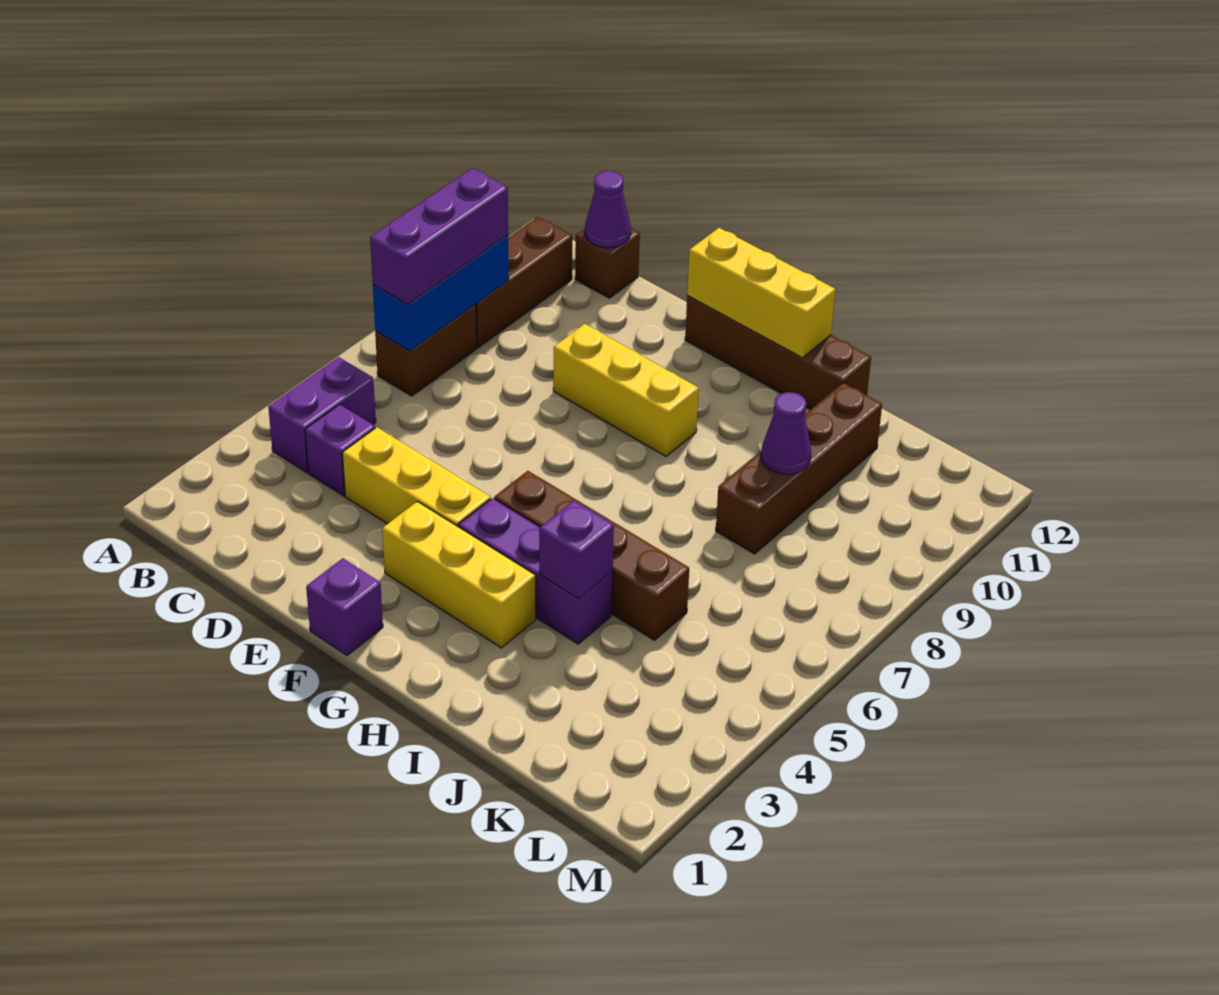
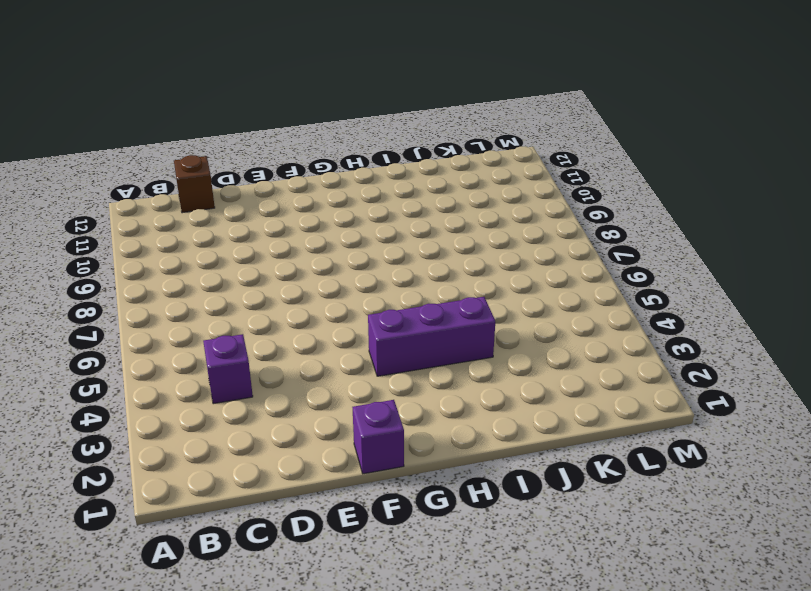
none -> purple 1x2 brick [268,357,376,473]
none -> brown 1x2 brick [375,304,477,396]
none -> brown 1x3 brick [476,217,572,347]

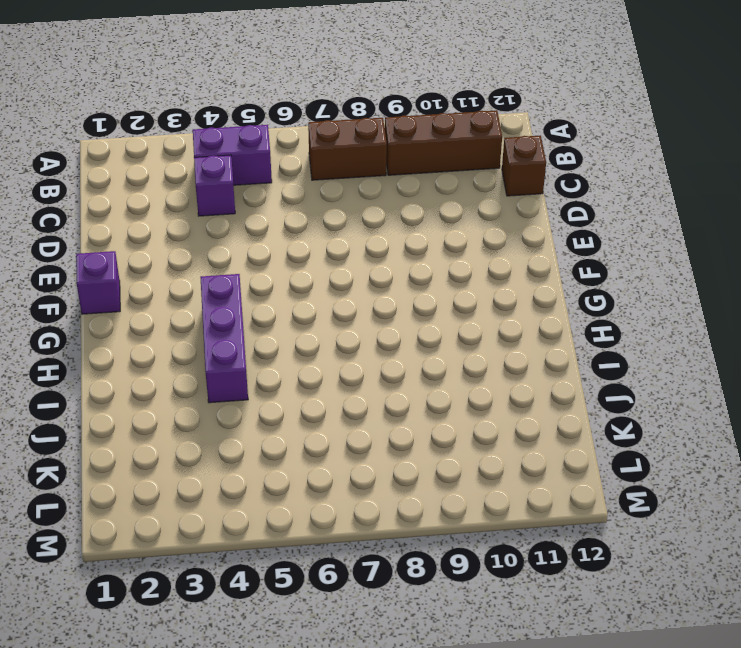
none -> yellow 1x3 brick [342,427,491,526]
none -> yellow 1x3 brick [553,324,699,456]
none -> yellow 1x3 brick [382,501,536,648]

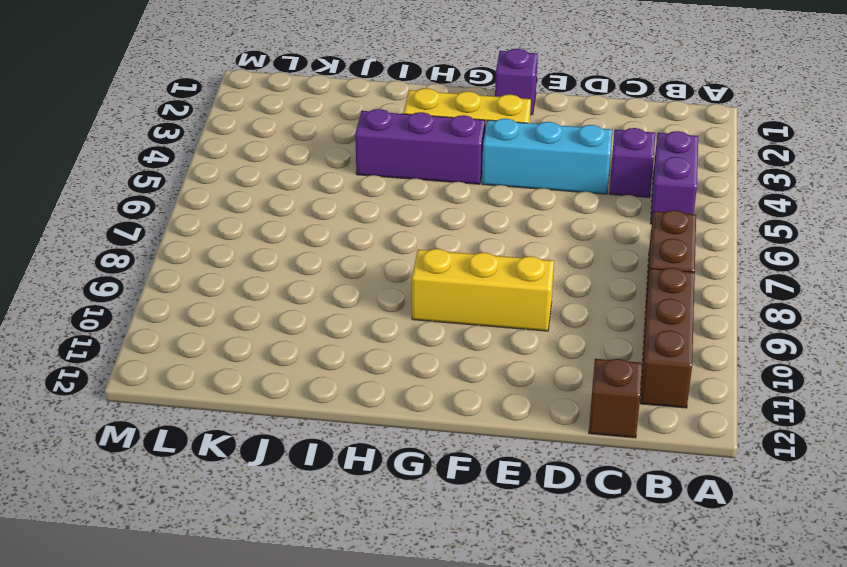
cyan 1x3 brick [482,119,612,194] -> yellow 1x3 brick [342,427,491,526]
none -> brown 1x4 brick [685,296,871,410]
none -> brown 1x4 brick [494,471,689,640]
none -> brown 1x4 brick [716,383,882,554]

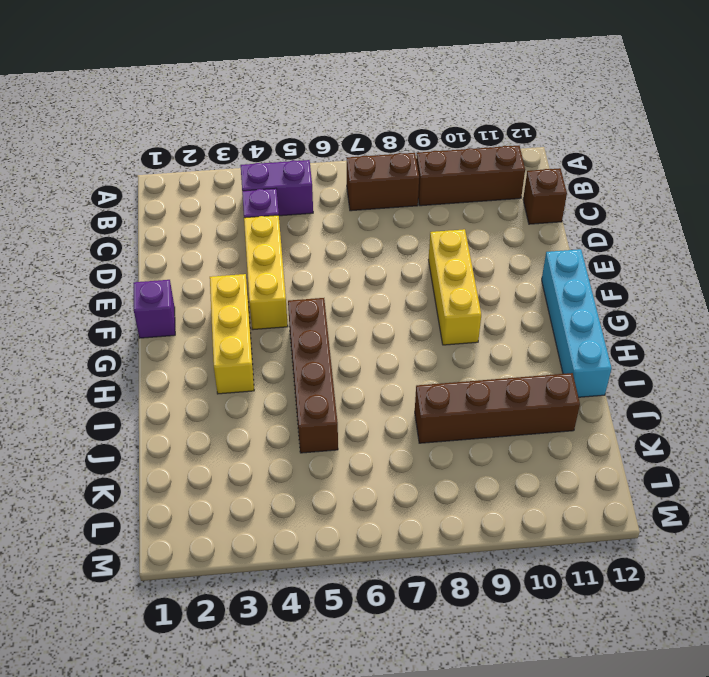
cyan 1x4 brick [542,249,612,397] -> brown 1x4 brick [685,296,871,410]
none -> purple 1x3 brick [458,498,613,644]
none -> blue 1x3 brick [373,235,509,351]
none -> purple 1x1 cone [585,171,631,248]

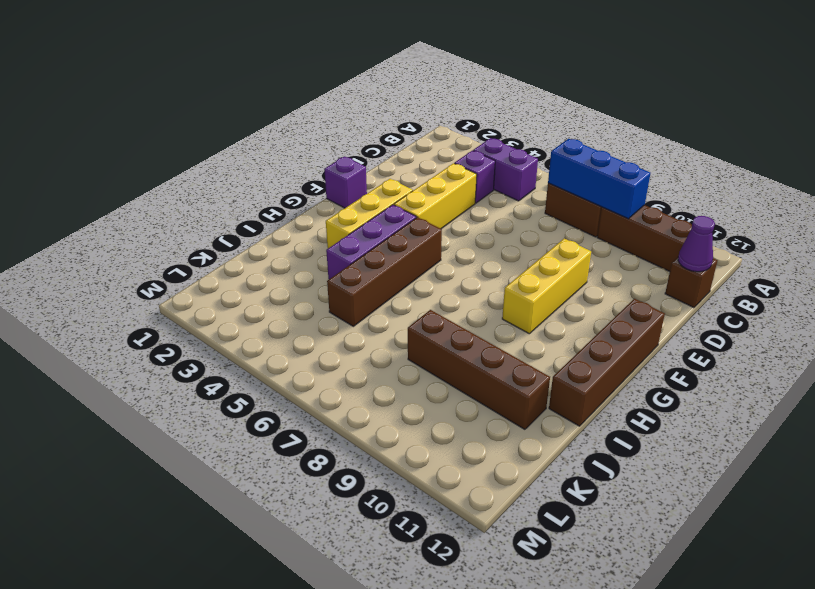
none -> yellow 1x3 brick [687,228,835,358]
none -> purple 1x1 brick [539,500,614,599]
none -> purple 1x1 cone [761,392,811,474]

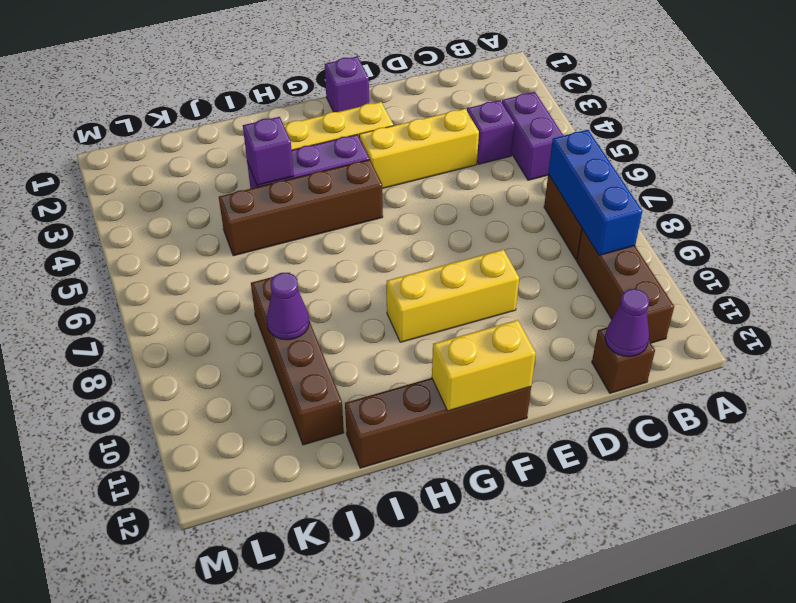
yellow 1x2 brick [432,320,536,411] -> yellow 1x3 brick [687,228,835,358]
none -> purple 1x3 brick [370,168,508,304]

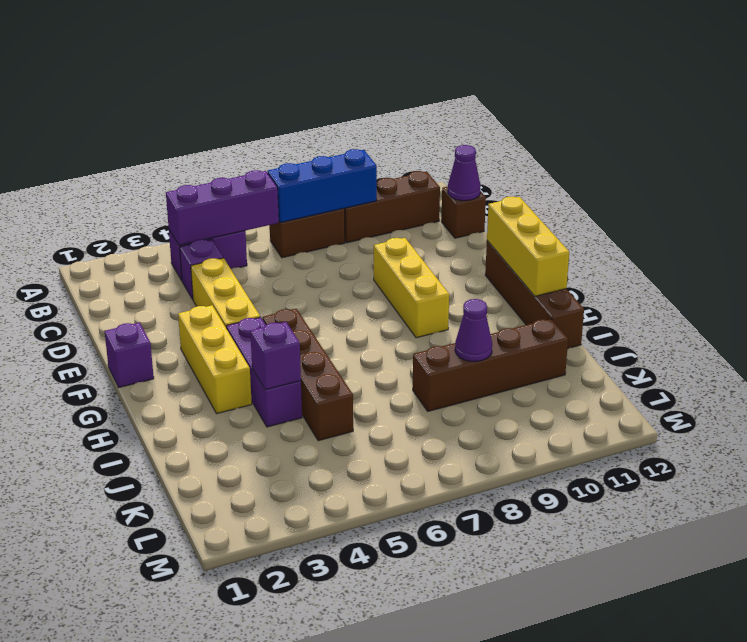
purple 1x3 brick [166,170,279,245] -> purple 1x3 brick moved to [370,168,508,304]

